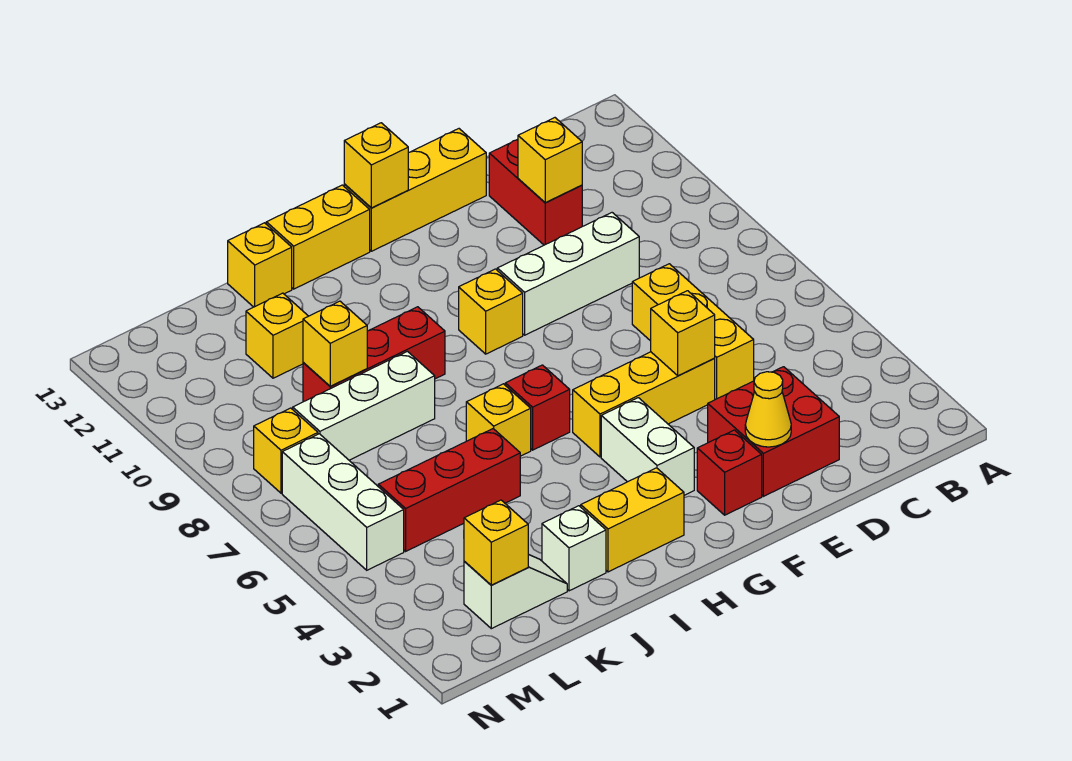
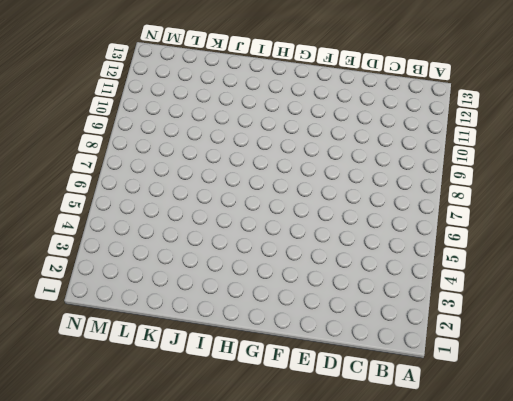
none -> red 2x2 brick [708,367,839,496]
none -> yellow 1x3 brick [632,264,754,399]
none -> white 1x3 brick [497,213,639,335]

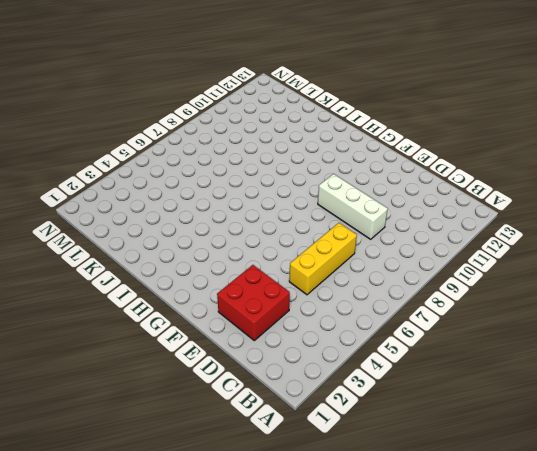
none -> red 1x2 brick [489,140,582,245]
none -> yellow 1x3 brick [573,352,715,457]
none -> yellow 1x3 brick [344,129,486,251]

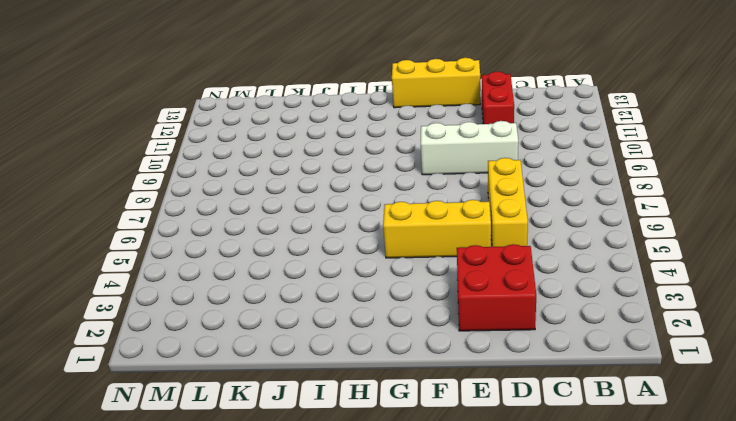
none -> red 1x1 brick [697,430,762,515]
none -> white 1x2 brick [601,398,694,495]
none -> yellow 1x1 brick [459,269,523,354]

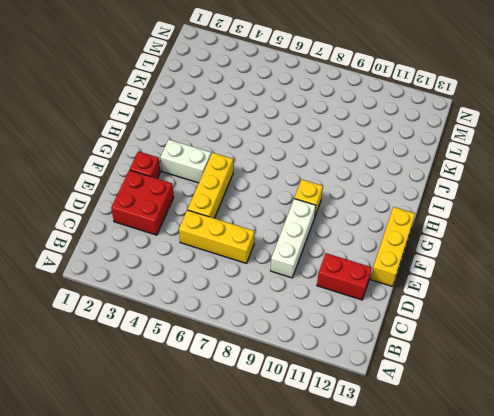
none -> yellow 1x2 brick [581,468,684,572]
none -> red 1x1 brick [505,365,570,450]
none -> yellow 1x2 brick [266,185,370,289]

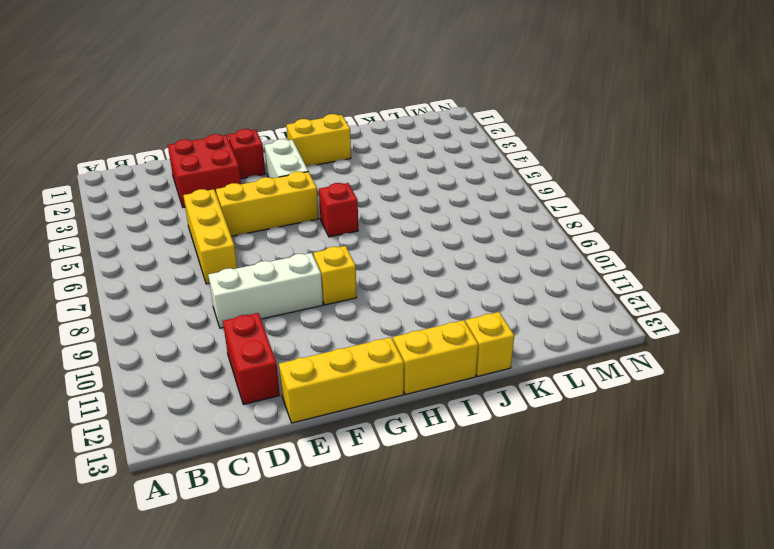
none -> yellow 1x1 brick [466,384,531,456]
none -> red 1x3 brick [303,307,445,402]
none -> white 1x1 brick [542,506,606,591]

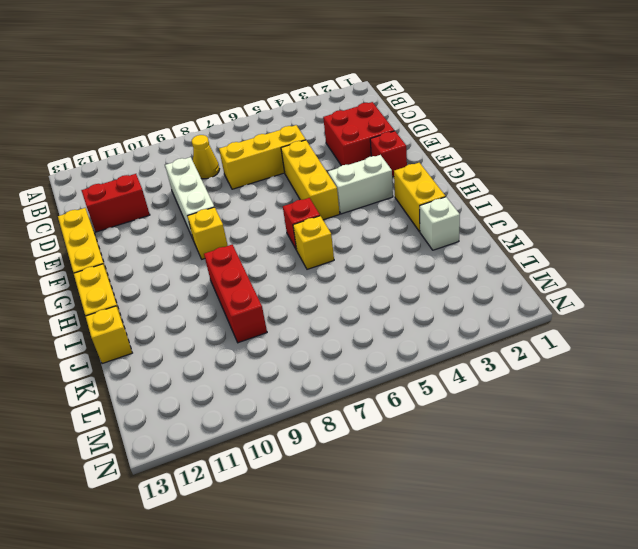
yellow 1x1 cone [192,135,219,179] -> yellow 1x1 cone moved to [745,372,791,447]
none -> red 1x3 brick [378,429,520,551]
none -> white 1x3 brick [293,351,435,460]
none -> white 1x2 slope [464,554,567,629]

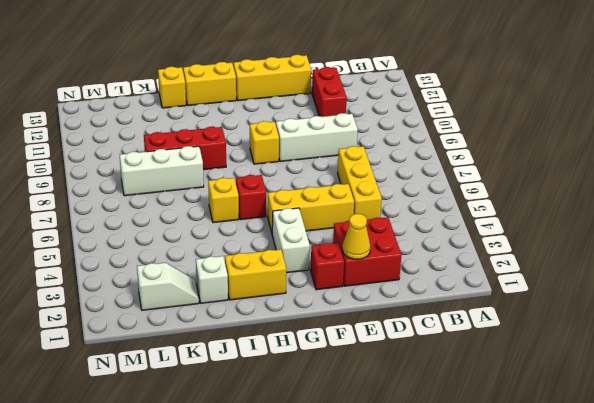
none -> red 1x3 brick [378,429,520,551]
none -> yellow 1x1 brick [246,293,308,378]
none -> white 1x3 brick [282,434,404,570]

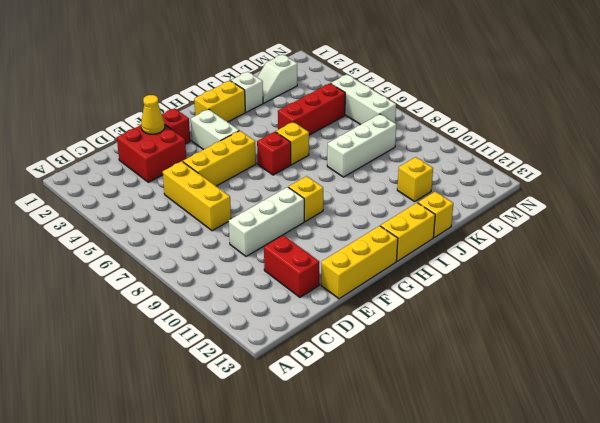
none -> red 1x3 brick [303,307,445,402]
none -> yellow 1x1 brick [254,408,318,493]
none -> yellow 1x1 brick [518,118,582,203]

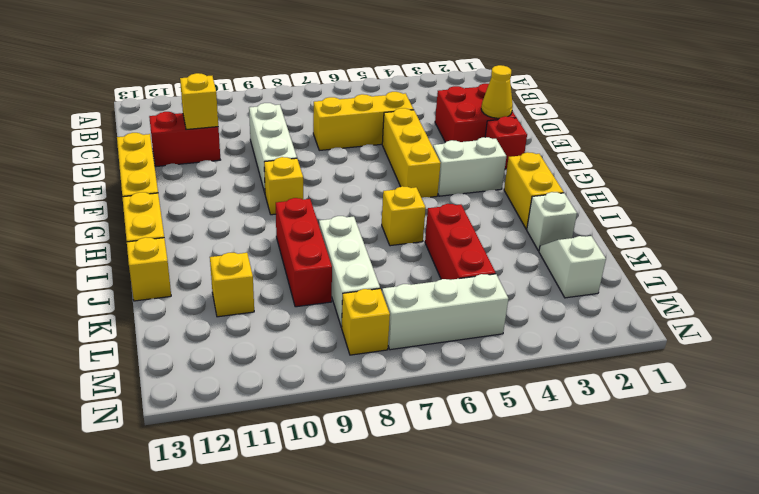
none -> red 1x1 brick [505,365,570,450]
none -> yellow 1x1 brick [651,291,715,376]
none -> yellow 1x1 brick [344,123,408,208]

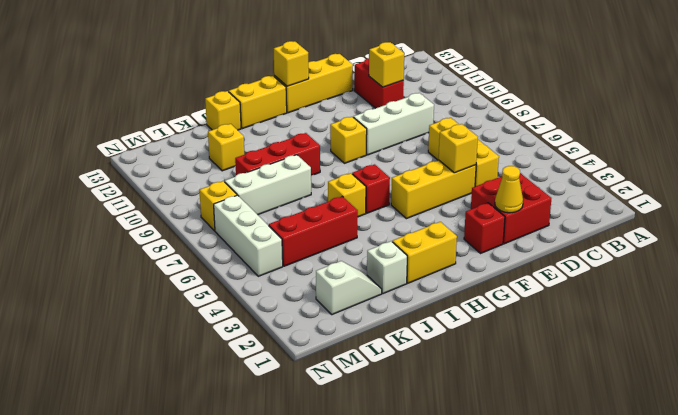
none -> white 1x2 brick [601,398,694,495]
none -> yellow 1x1 brick [303,301,367,386]
none -> yellow 1x1 brick [464,500,528,585]

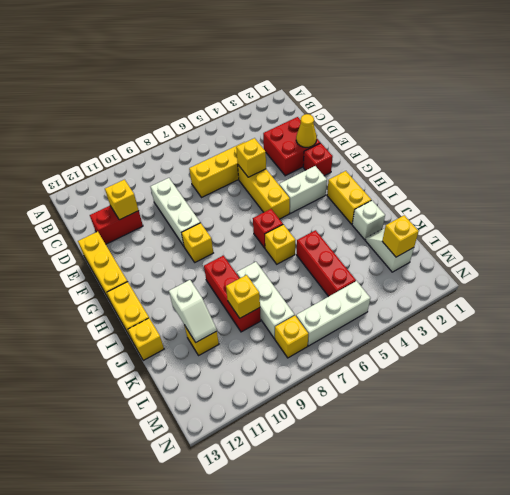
white 1x2 slope [169,280,217,342] -> none
none -> yellow 1x1 brick [344,123,408,208]

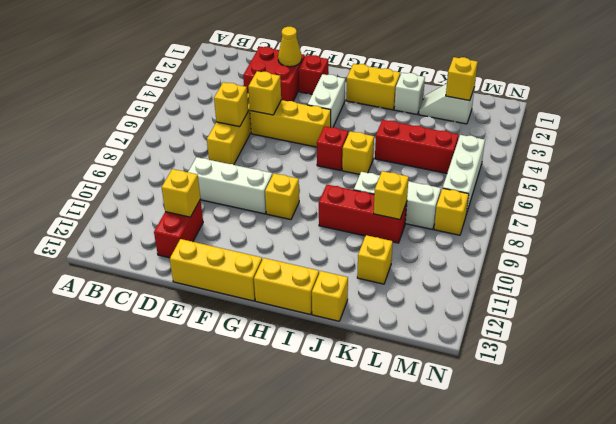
yellow 1x1 brick [214,82,248,127] -> yellow 1x1 brick moved to [344,123,408,208]

